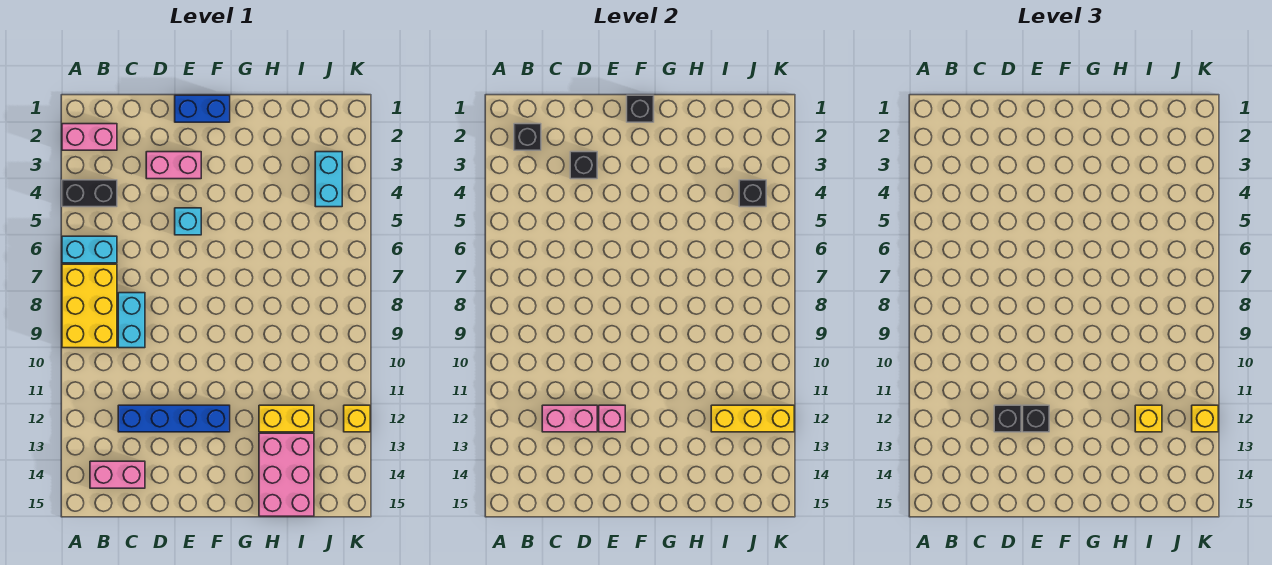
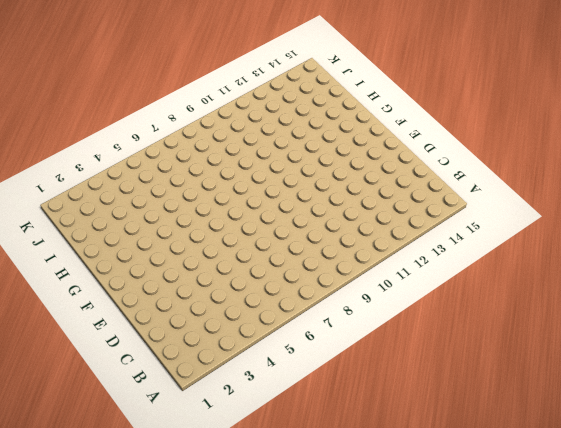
none -> pink 1x2 brick [62,124,117,150]
none -> black 1x2 brick [62,180,117,207]
none -> cyan 1x2 brick [62,236,117,263]

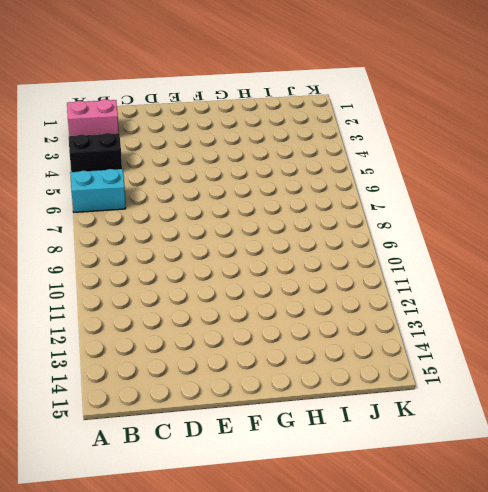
none -> yellow 2x3 brick [62,264,117,348]
none -> pink 1x2 brick [90,461,145,488]
none -> cyan 1x2 brick [118,293,145,348]

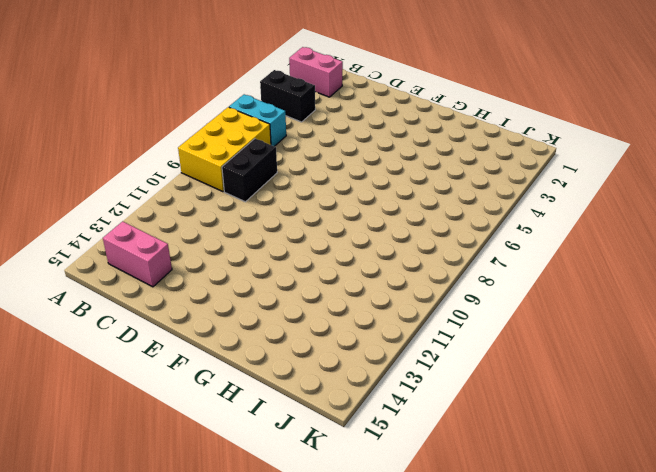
black 1x2 brick [222,139,277,202] -> cyan 1x2 brick [118,293,145,348]
none -> blue 1x4 brick [118,405,230,432]
none -> pink 1x2 brick [146,152,201,179]
none -> blue 1x2 brick [175,95,230,122]

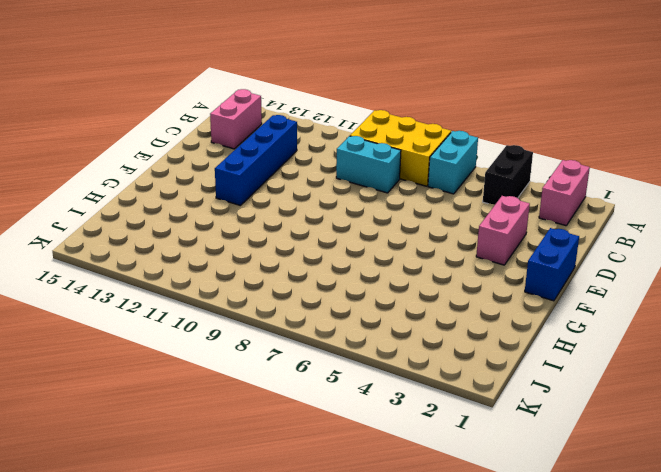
none -> cyan 1x1 brick [175,208,201,235]
none -> yellow 1x2 brick [259,405,314,432]
none -> pink 2x3 brick [259,433,314,516]

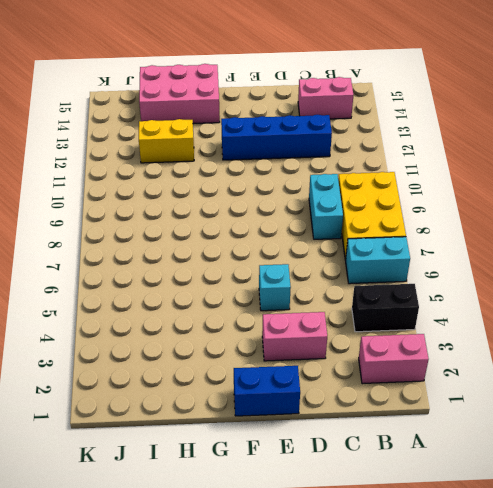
pink 2x3 brick [139,64,220,123] -> pink 2x3 brick turned to [259,433,314,516]
none -> cyan 1x2 brick [315,152,342,207]
none -> yellow 1x1 brick [344,405,370,432]
none -> black 1x1 brick [514,124,541,150]

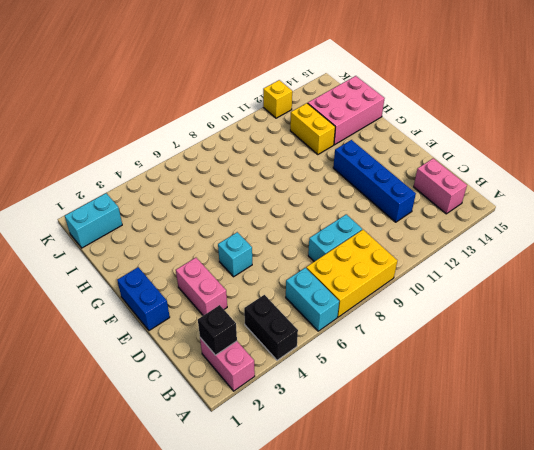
cyan 1x2 brick [65,193,122,248] -> cyan 1x2 brick moved to [315,152,342,207]
none -> pink 1x2 brick [542,405,597,432]
none -> black 1x1 brick [570,152,597,179]
none -> pink 1x1 brick [599,405,625,432]

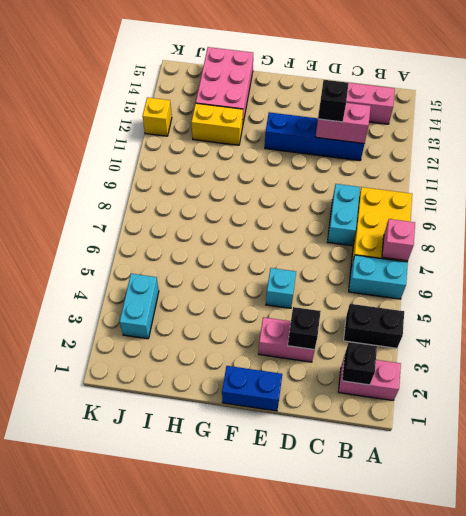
pink 1x1 brick [382,219,415,261] -> pink 1x1 brick moved to [599,405,625,432]
none -> black 1x1 brick [627,95,654,122]
none -> yellow 1x3 brick [711,405,794,432]
none -> black 1x1 brick [739,180,766,207]

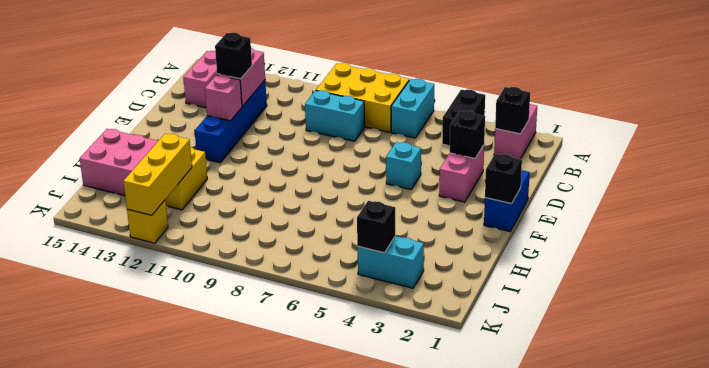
none -> black 1x1 brick [1023,405,1049,432]
none -> yellow 1x1 brick [1135,405,1162,432]
none -> yellow 1x1 brick [1192,405,1218,432]

